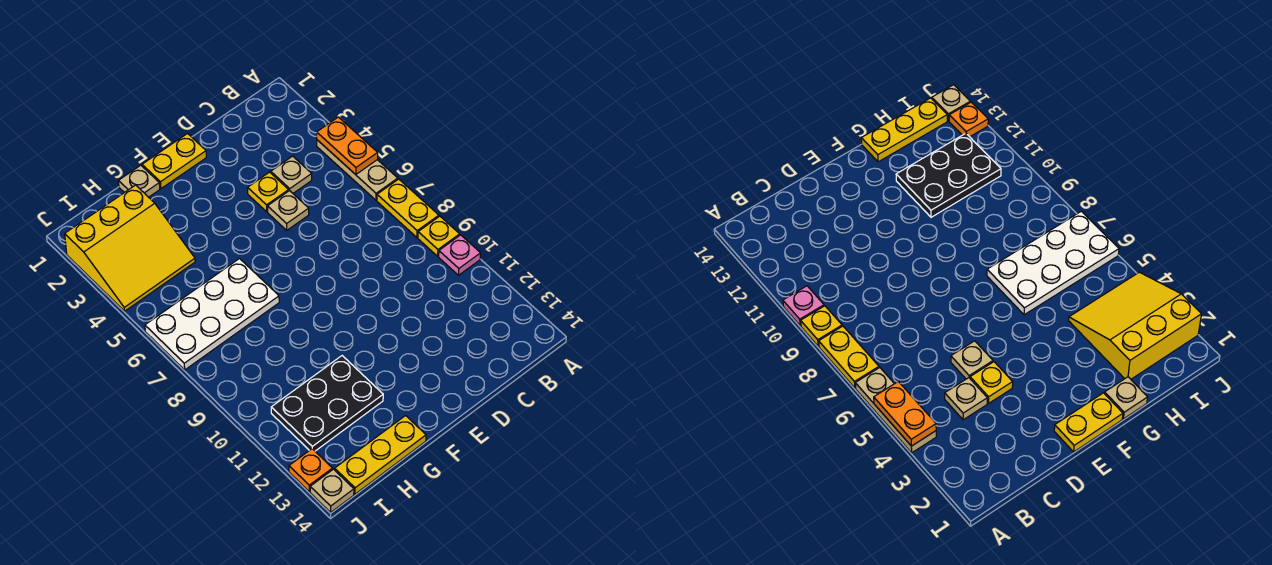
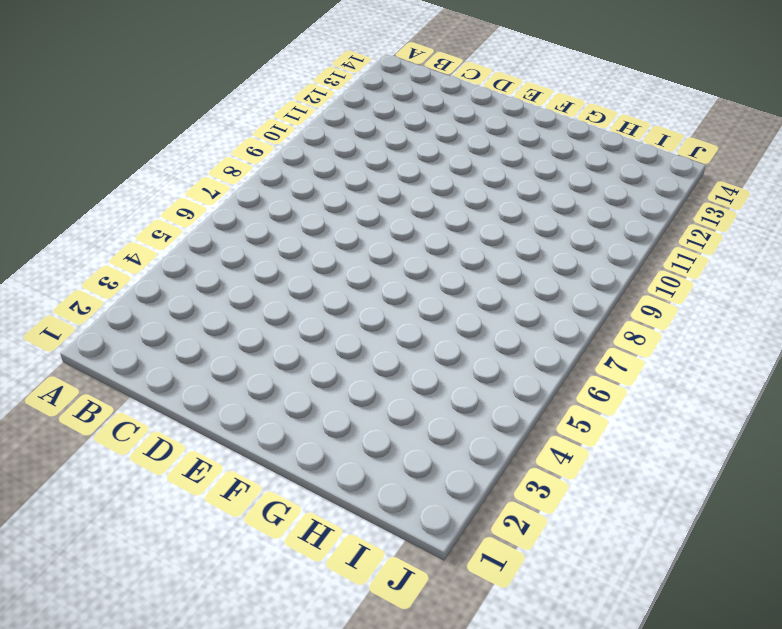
none -> tan 1x3 plate [317,140,398,200]
none -> yellow 1x2 plate [377,179,439,237]
none -> yellow 1x1 plate [418,216,460,256]

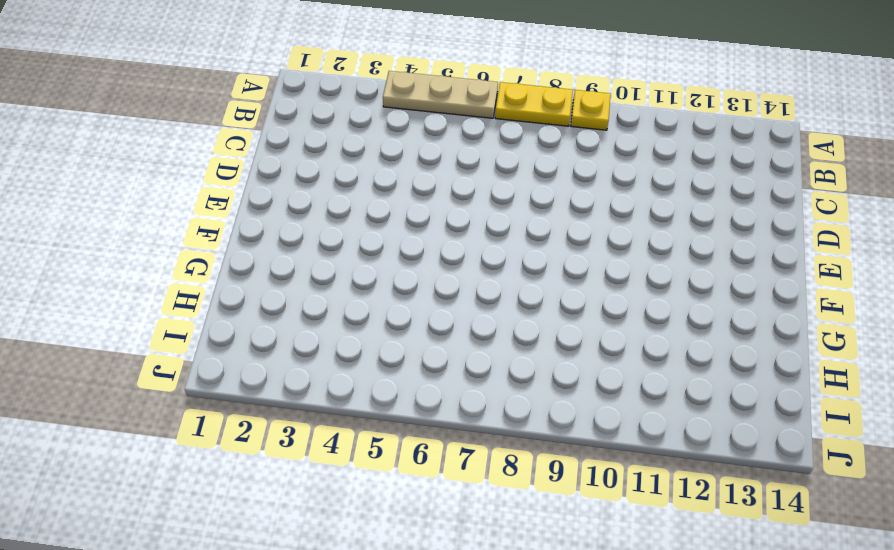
none -> pink 1x1 plate [439,235,481,275]
none -> tan 1x1 plate [271,156,312,193]
none -> yellow 1x1 plate [248,172,289,212]

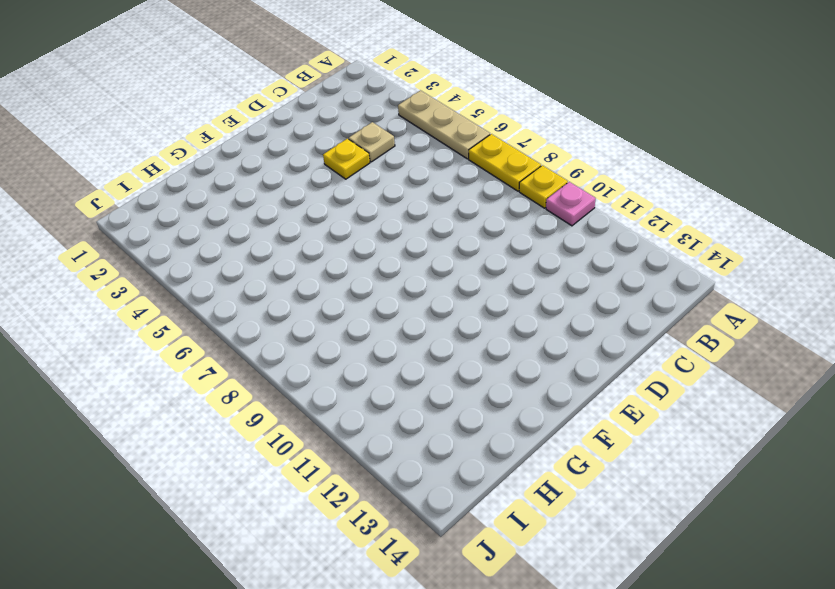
none -> tan 1x1 plate [268,191,309,230]
none -> yellow 1x2 plate [142,134,206,189]
none -> tan 1x1 plate [119,165,160,197]

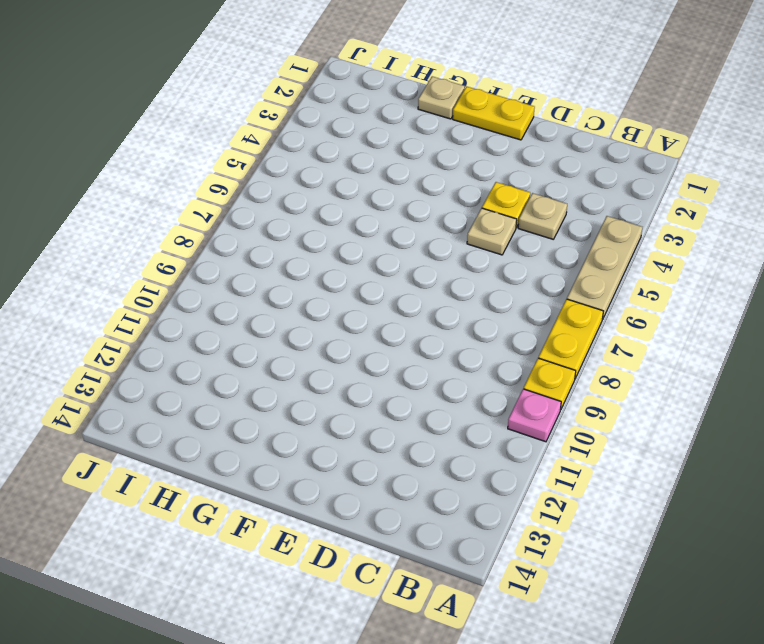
none -> white 2x4 plate [145,259,279,370]
none -> black 2x3 plate [271,356,383,451]
none -> yellow 1x3 plate [335,416,426,494]

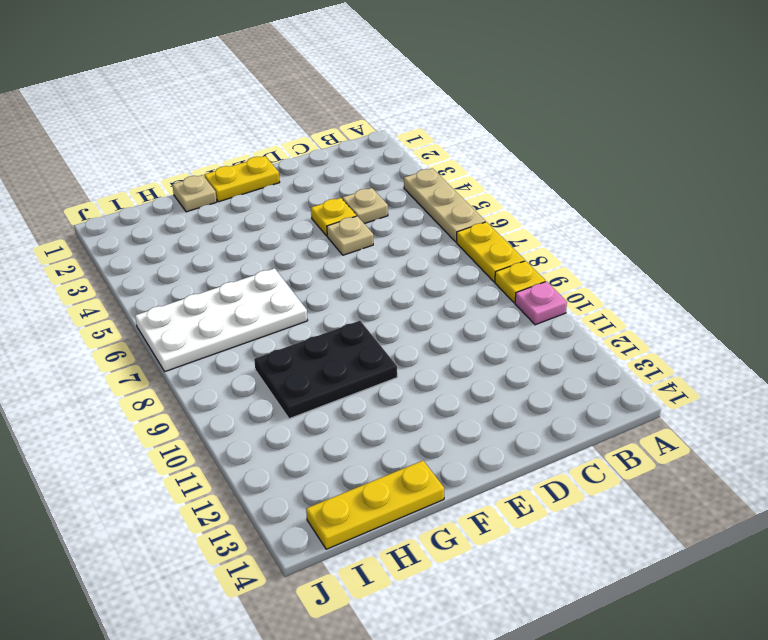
black 2x3 plate [254,321,397,419] -> black 2x3 plate moved to [271,356,383,451]
none -> yellow 3x3 slope [65,185,195,311]
none -> orange 1x1 plate [289,449,332,492]
none -> tan 1x1 plate [310,469,354,512]

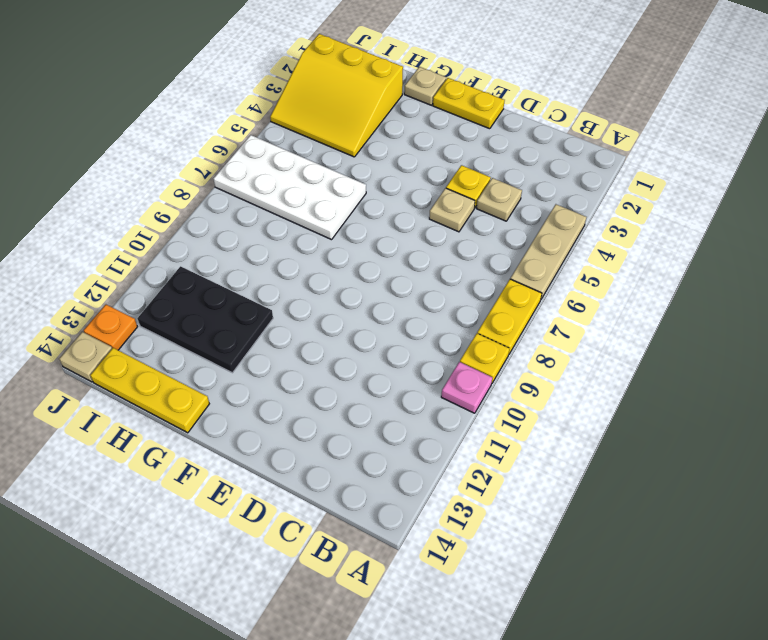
none -> orange 1x2 plate [317,117,378,174]

